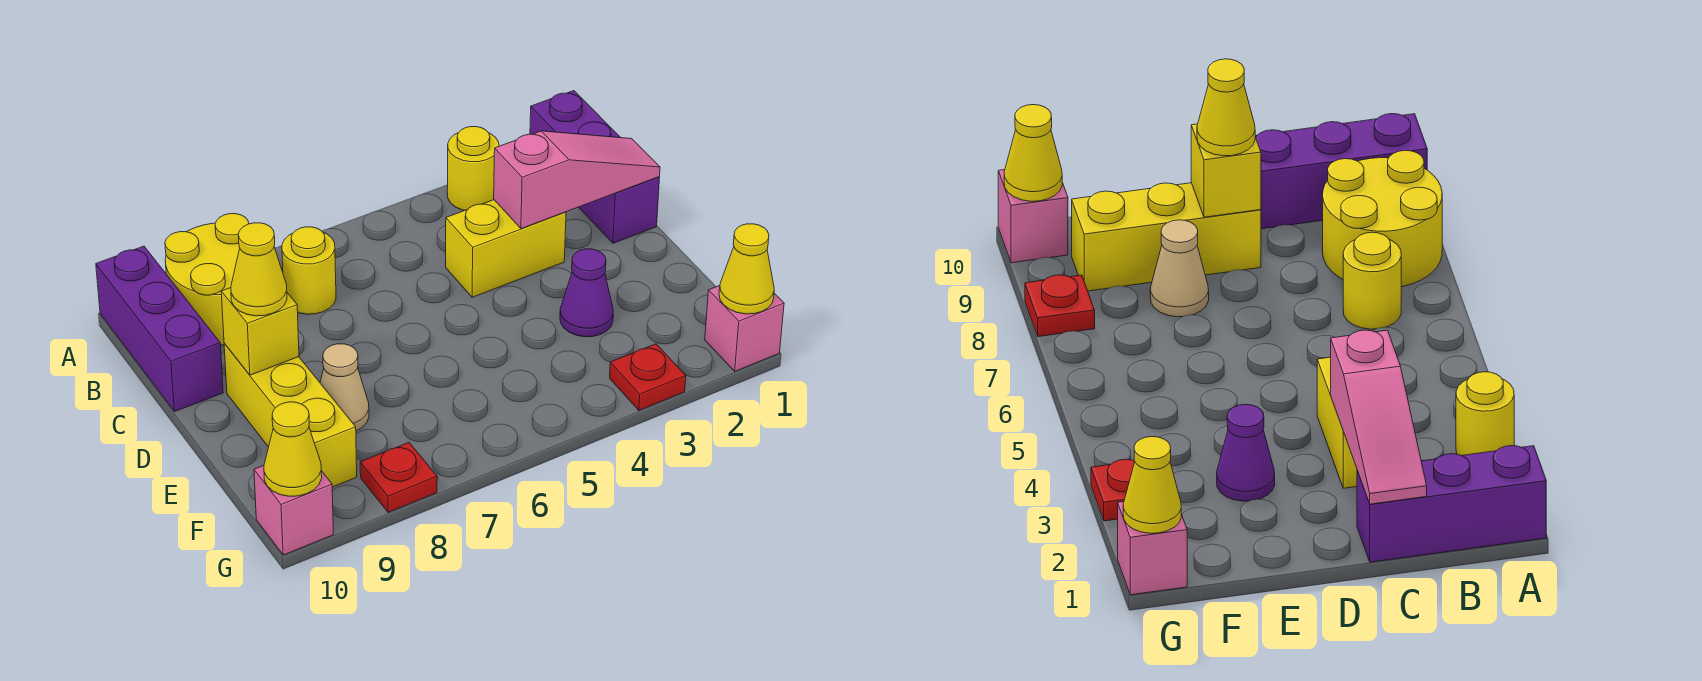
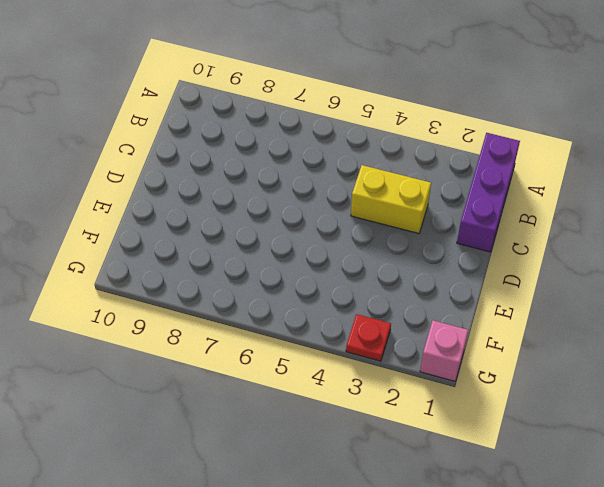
none -> yellow 1x1 round brick [447,127,499,211]
none -> yellow 2x2 round brick [165,214,249,345]
none -> purple 1x3 brick [96,246,223,412]

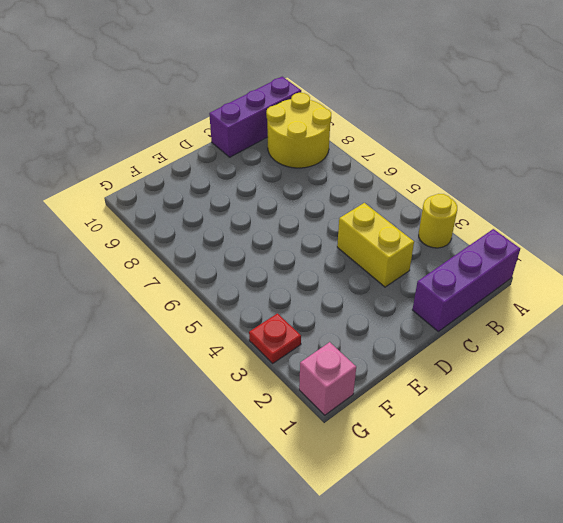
none -> yellow 1x1 round brick [282,227,336,314]
none -> yellow 1x3 brick [224,344,357,487]
none -> purple 1x1 cone [560,249,613,337]

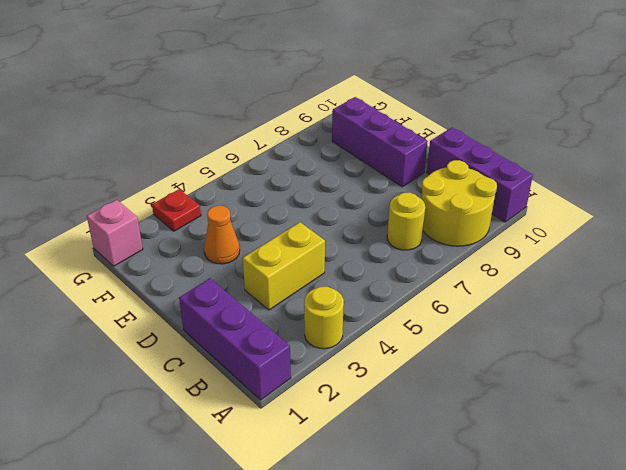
purple 1x3 brick [332,97,428,187] -> yellow 1x3 brick [224,344,357,487]
orange 1x1 cone [204,206,240,264] -> purple 1x1 cone [560,249,613,337]
none -> tan 1x1 cone [320,344,369,431]
none -> red 1x1 plate [360,443,437,512]
none -> pink 1x1 brick [254,466,333,555]

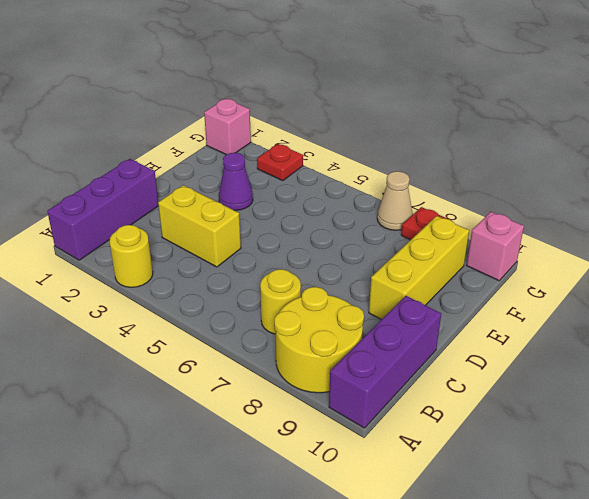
tan 1x1 cone [377,171,413,230] -> tan 1x1 cone moved to [320,344,369,431]
none -> pink 1x3 slope [494,131,660,229]
none -> yellow 1x1 brick [221,288,299,375]
none -> yellow 1x1 cone [719,224,774,314]

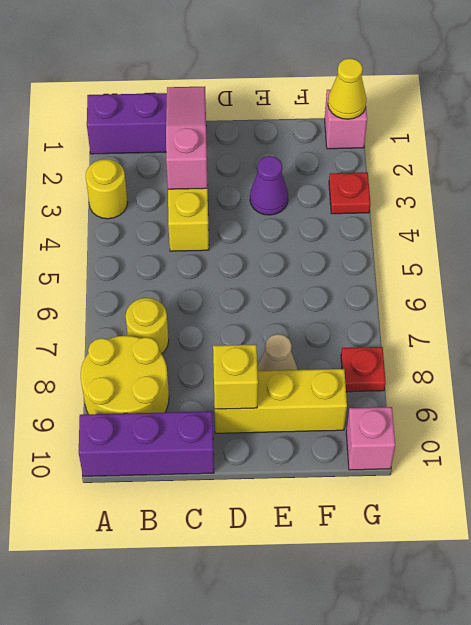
none -> yellow 1x1 cone [264,402,322,496]
none -> yellow 1x1 cone [231,223,287,316]

